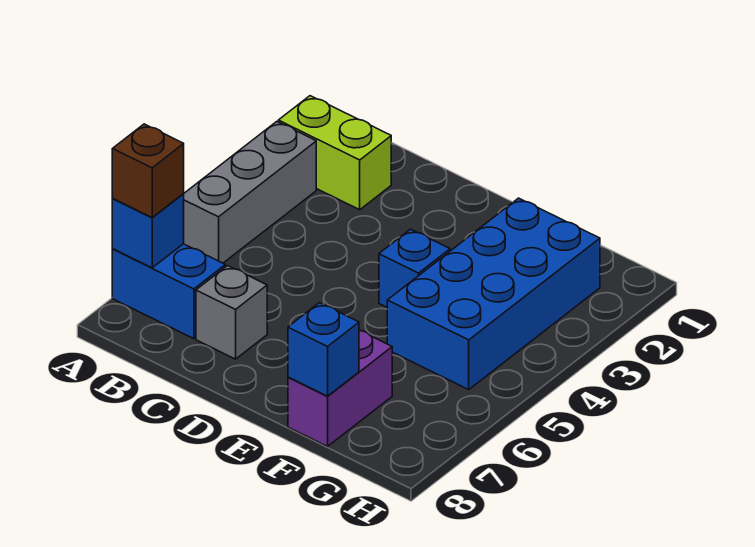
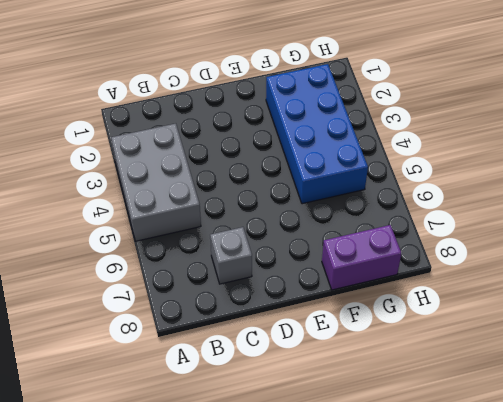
grey 2x3 brick [111,124,201,241] -> grey 1x3 brick [184,122,316,263]
purple 1x2 brick [322,225,402,290] -> purple 1x2 brick turned to [288,331,392,446]
none -> lime 1x2 brick [278,96,391,210]
none -> blue 1x2 brick [112,244,225,339]

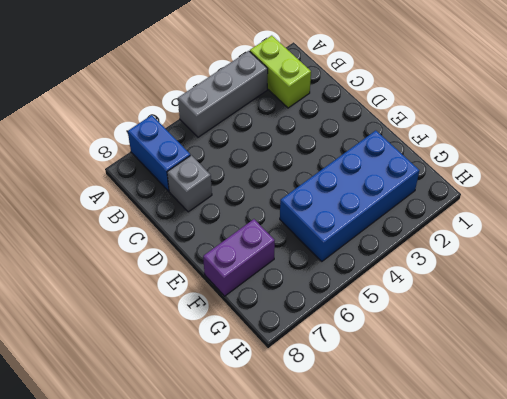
none -> blue 1x1 brick [379,229,450,307]
none -> blue 1x1 brick [112,194,184,268]

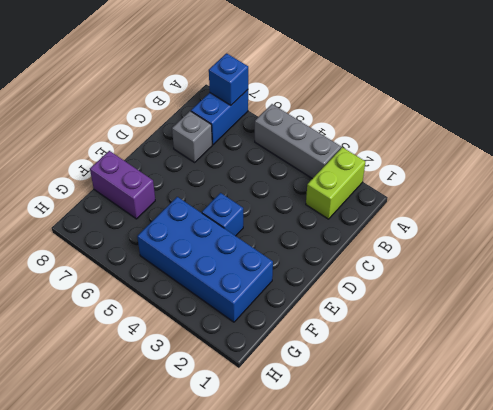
none -> blue 1x1 brick [288,303,359,396]
none -> brown 1x1 brick [112,124,184,218]

